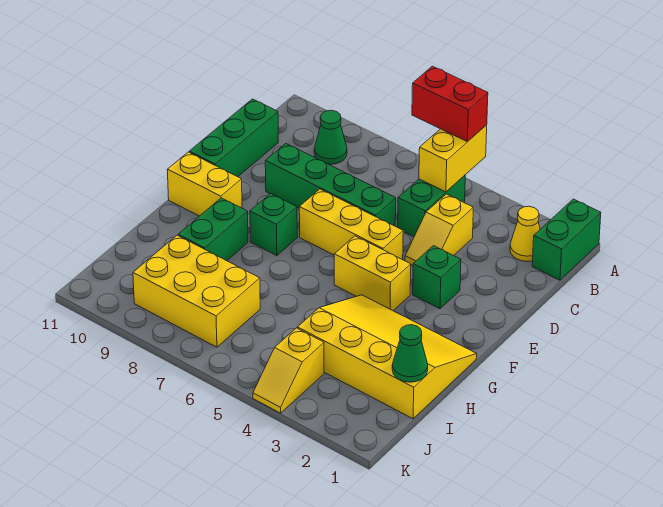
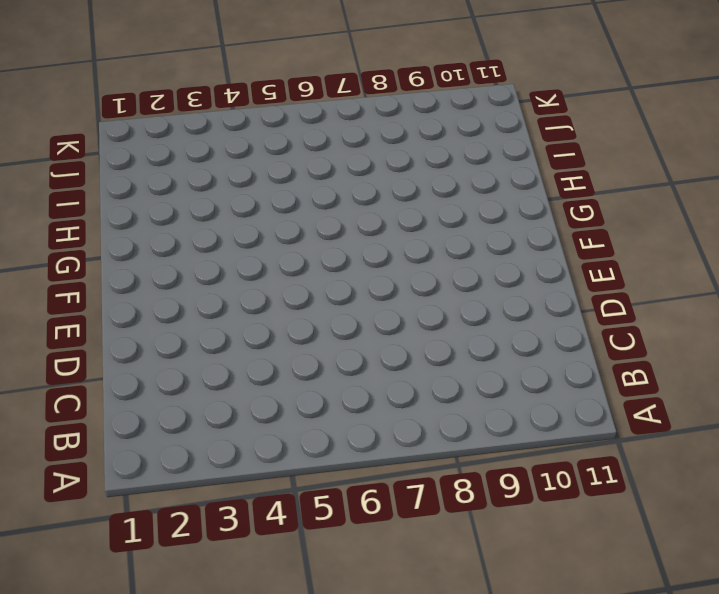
none -> green 1x2 brick [532,199,601,280]
none -> yellow 1x1 cone [510,206,540,261]
none -> green 1x2 brick [398,175,465,237]

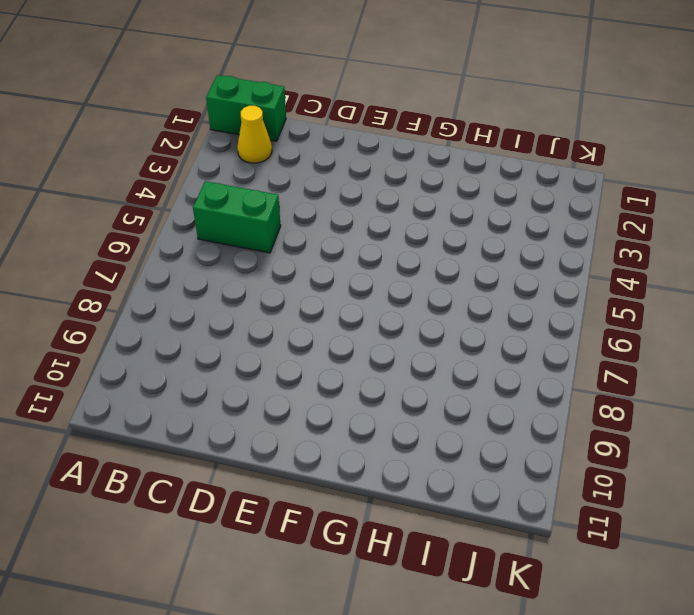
none -> green 1x1 cone [314,110,347,164]
none -> yellow 1x2 slope [405,194,473,265]
none -> green 1x3 brick [189,99,278,177]

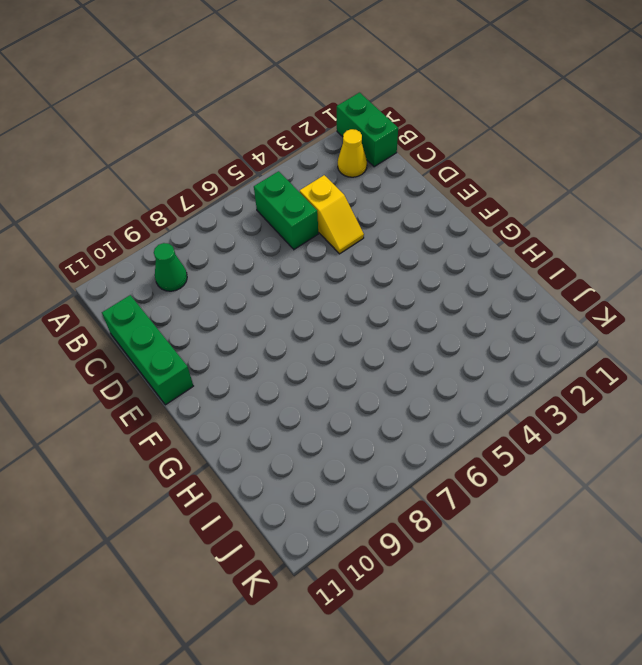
none -> green 1x4 brick [265,143,396,226]
none -> green 1x1 brick [413,246,461,309]
none -> yellow 1x3 brick [299,189,403,260]

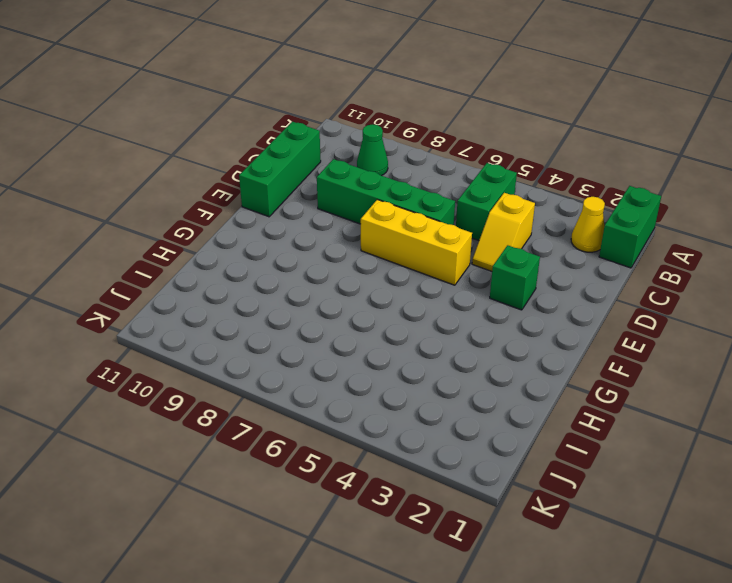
none -> yellow 1x2 brick [334,236,411,311]
none -> green 1x1 brick [250,194,297,256]
none -> yellow 1x2 brick [167,152,242,216]

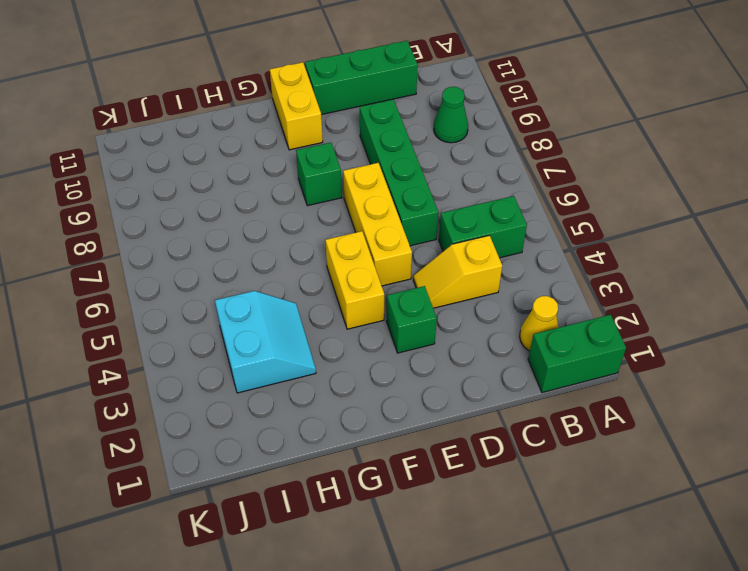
cyan 2x2 slope [215,291,316,393] -> yellow 3x4 slope [297,295,477,419]
none -> green 1x2 brick [178,198,248,261]
none -> yellow 2x3 brick [133,235,260,347]
none -> yellow 1x2 slope [253,328,324,413]

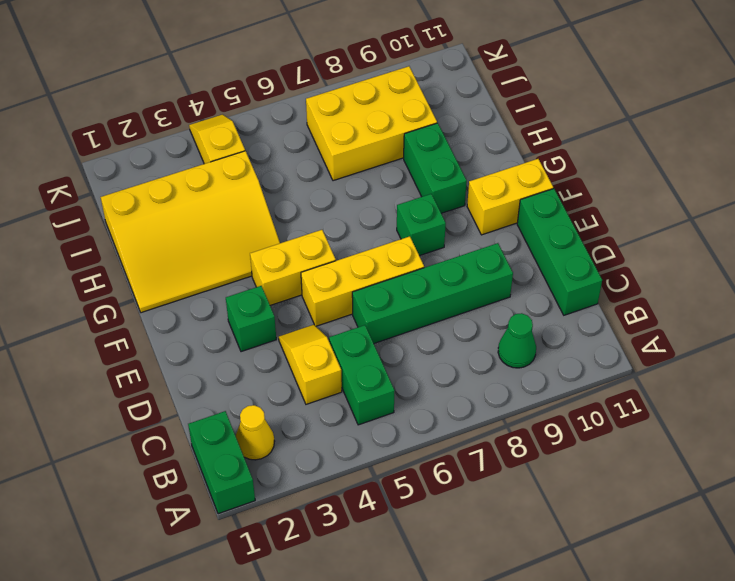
none -> yellow 1x2 brick [419,125,487,192]
none -> green 1x1 cone [392,325,428,382]
none -> red 1x2 brick [412,66,488,142]

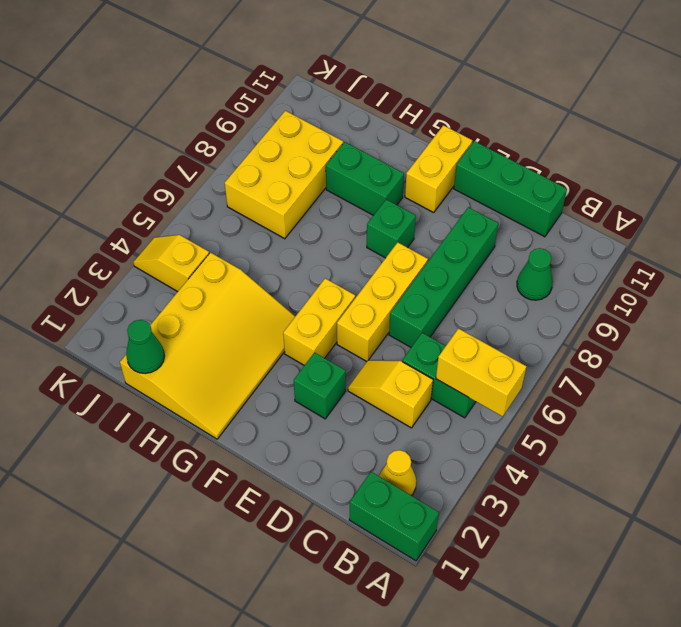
none -> red 1x2 brick [412,66,488,142]

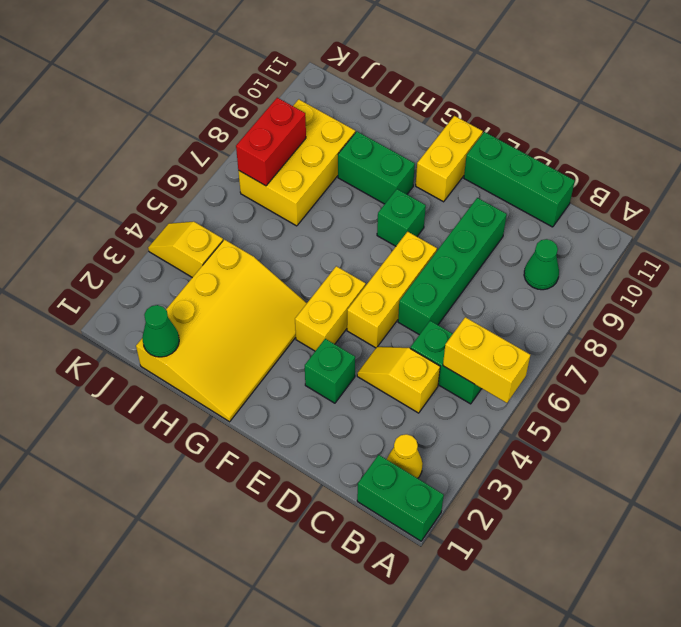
red 1x2 brick [236,98,306,186] -> red 1x2 brick moved to [412,66,488,142]

